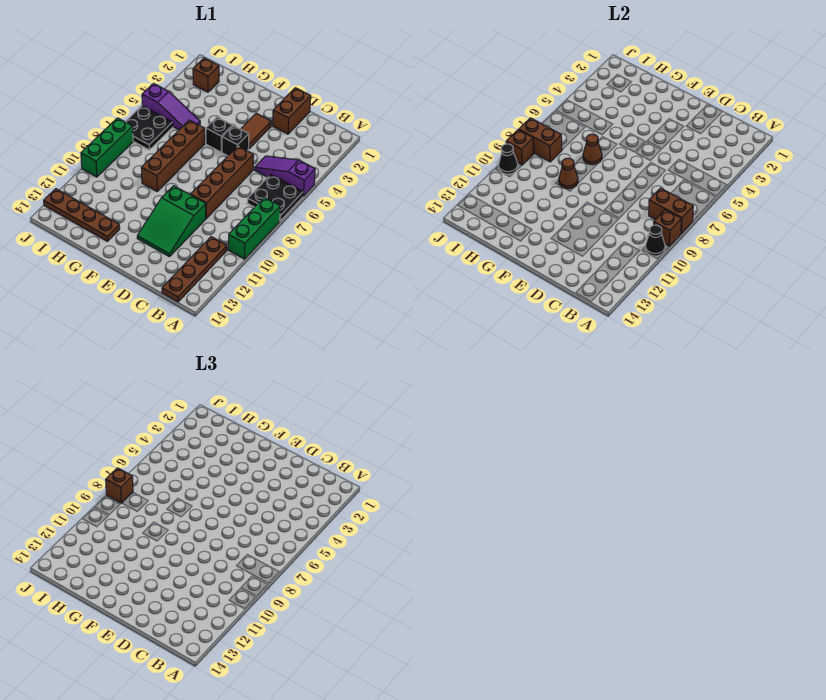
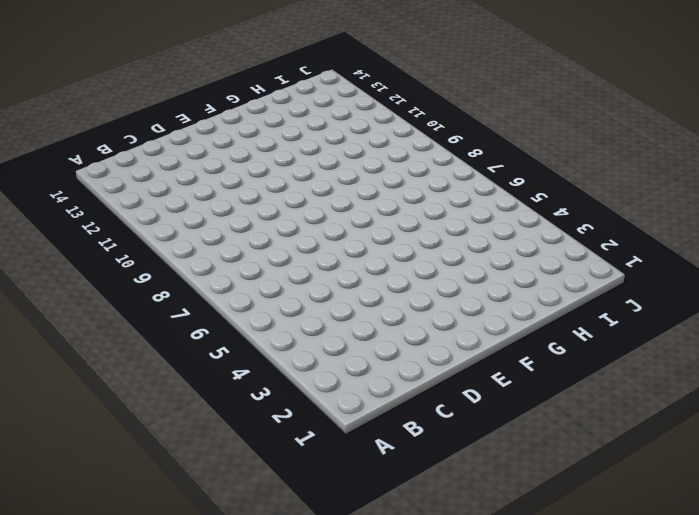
none -> purple 1x3 slope [255,156,315,196]
none -> black 2x2 plate [248,175,303,221]
none -> green 1x3 brick [228,197,280,259]

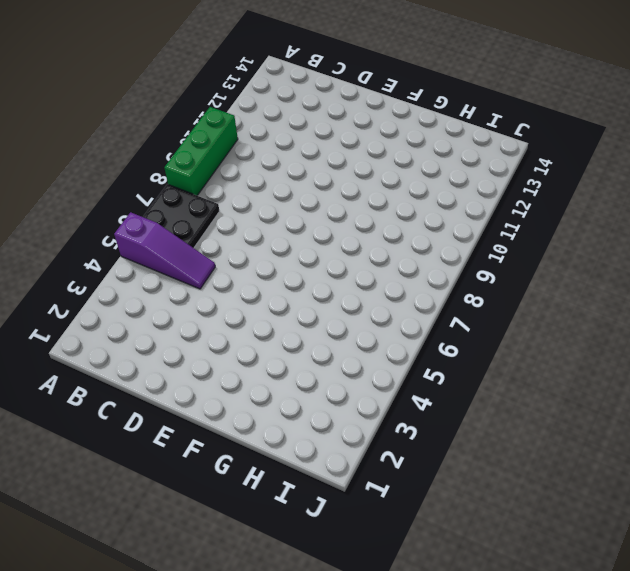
none -> brown 1x4 plate [162,237,227,302]
none -> brown 1x2 brick [273,88,311,134]
none -> brown 1x4 brick [191,146,254,218]

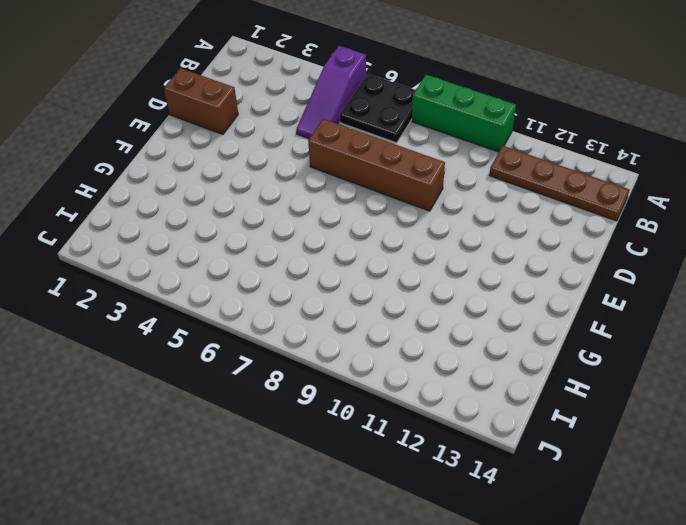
none -> green 2x3 slope [137,186,206,257]
none -> brown 1x2 tile [241,113,271,149]
none -> black 1x1 brick [222,126,249,156]

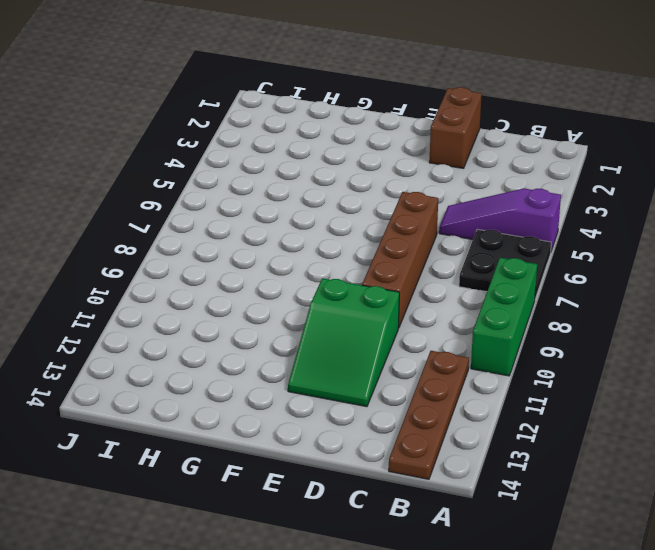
none -> brown 1x2 tile [241,113,271,149]
none -> black 1x1 brick [222,126,249,156]
none -> black 1x1 brick [206,117,232,152]

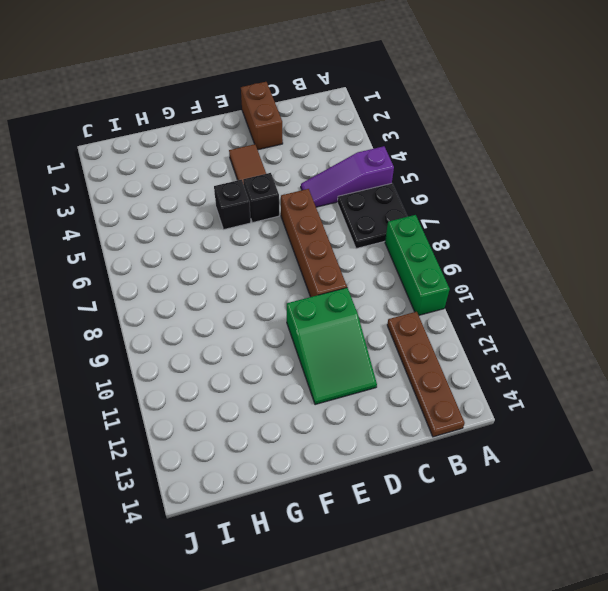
none -> brown 1x4 brick [141,120,205,191]
none -> brown 1x4 plate [44,189,120,241]
none -> purple 1x3 slope [142,83,200,130]

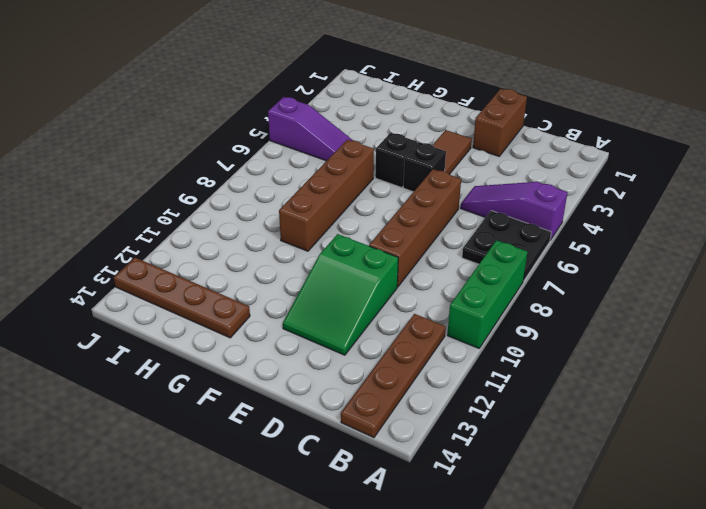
none -> brown 1x1 brick [193,58,219,92]
none -> black 2x2 plate [125,106,173,150]
none -> green 1x3 brick [81,118,133,177]

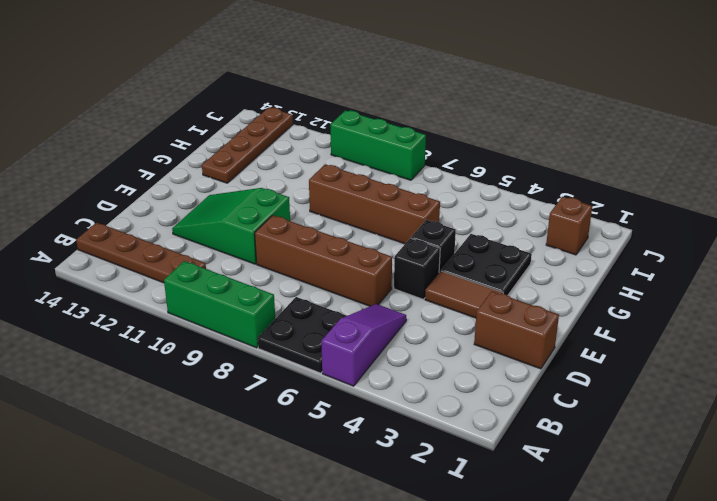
black 2x2 plate [441,234,532,295] -> black 2x2 plate moved to [125,106,173,150]
none -> purple 1x3 slope [142,83,200,130]
none -> brown 1x2 brick [649,188,693,233]
none -> brown 1x1 brick [654,210,681,246]

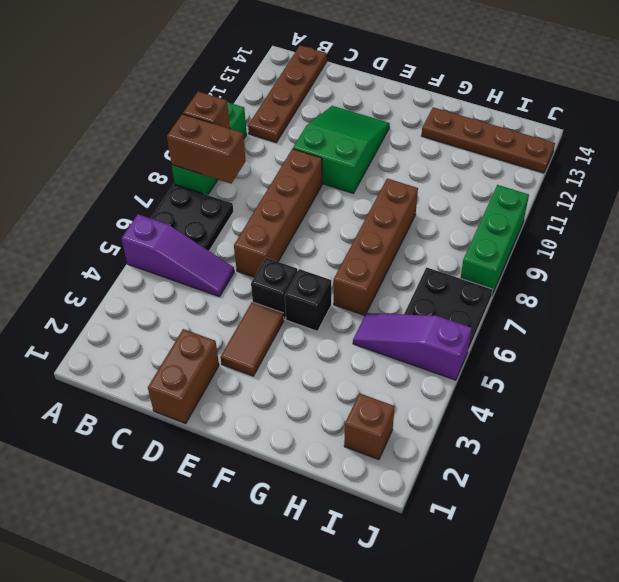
none -> black 1x1 cone [645,225,665,256]
none -> brown 1x1 cone [583,134,602,165]
none -> brown 1x1 cone [559,158,578,189]

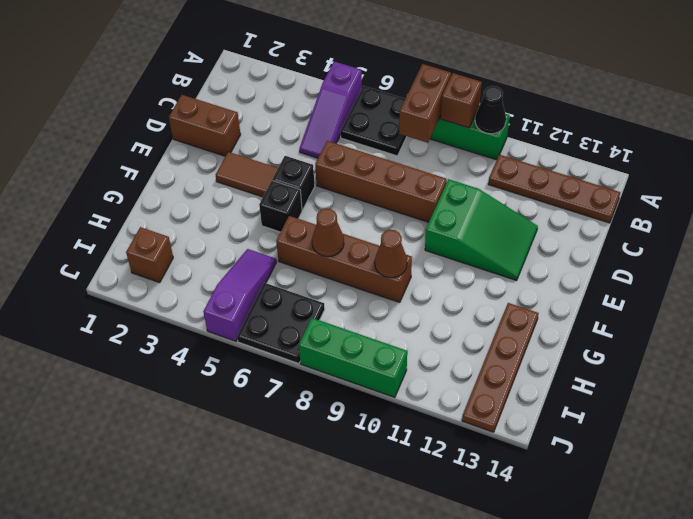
none -> brown 1x2 brick [519,118,562,162]
none -> brown 1x1 brick [506,130,534,165]
none -> black 1x1 cone [499,144,518,174]

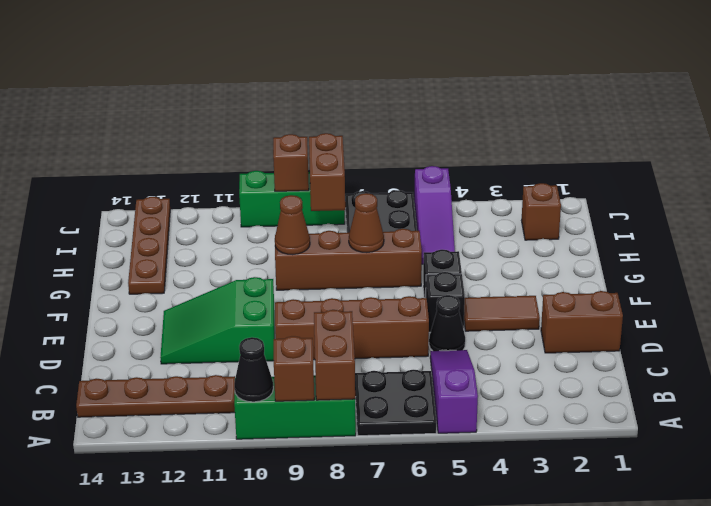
black 1x1 cone [429,295,465,351] -> black 1x1 cone moved to [499,144,518,174]
none -> brown 1x1 brick [106,468,133,503]

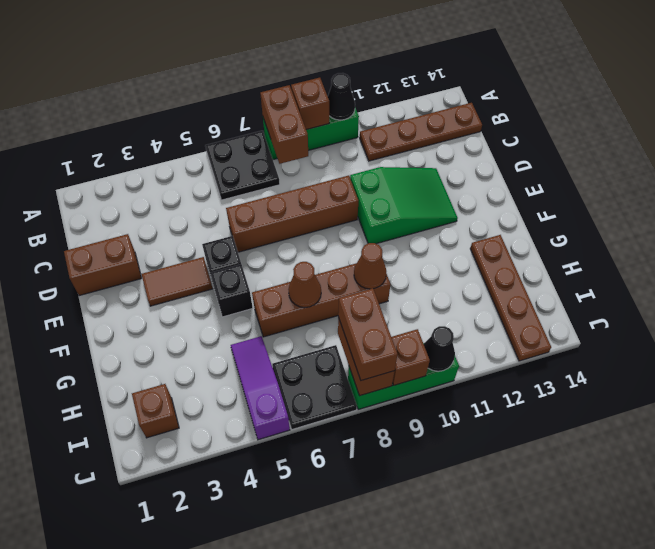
brown 1x2 brick [338,288,398,380] -> brown 1x1 brick [106,468,133,503]
none -> purple 1x3 slope [255,156,315,196]

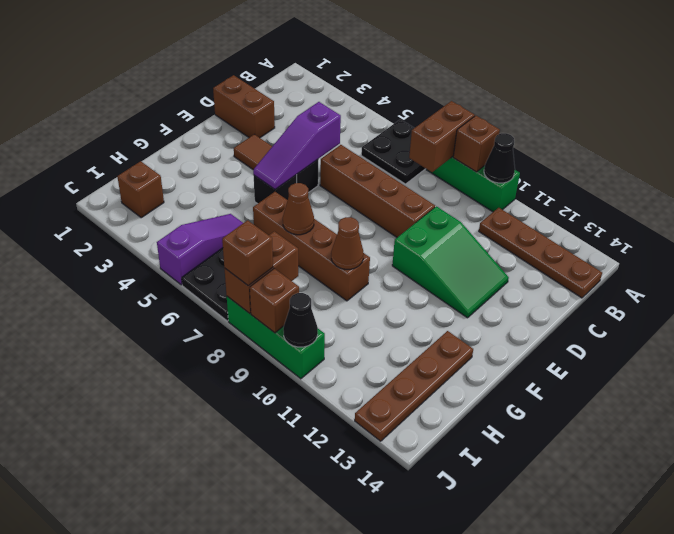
purple 1x3 slope [253,102,341,189] -> purple 1x3 slope moved to [255,156,315,196]

